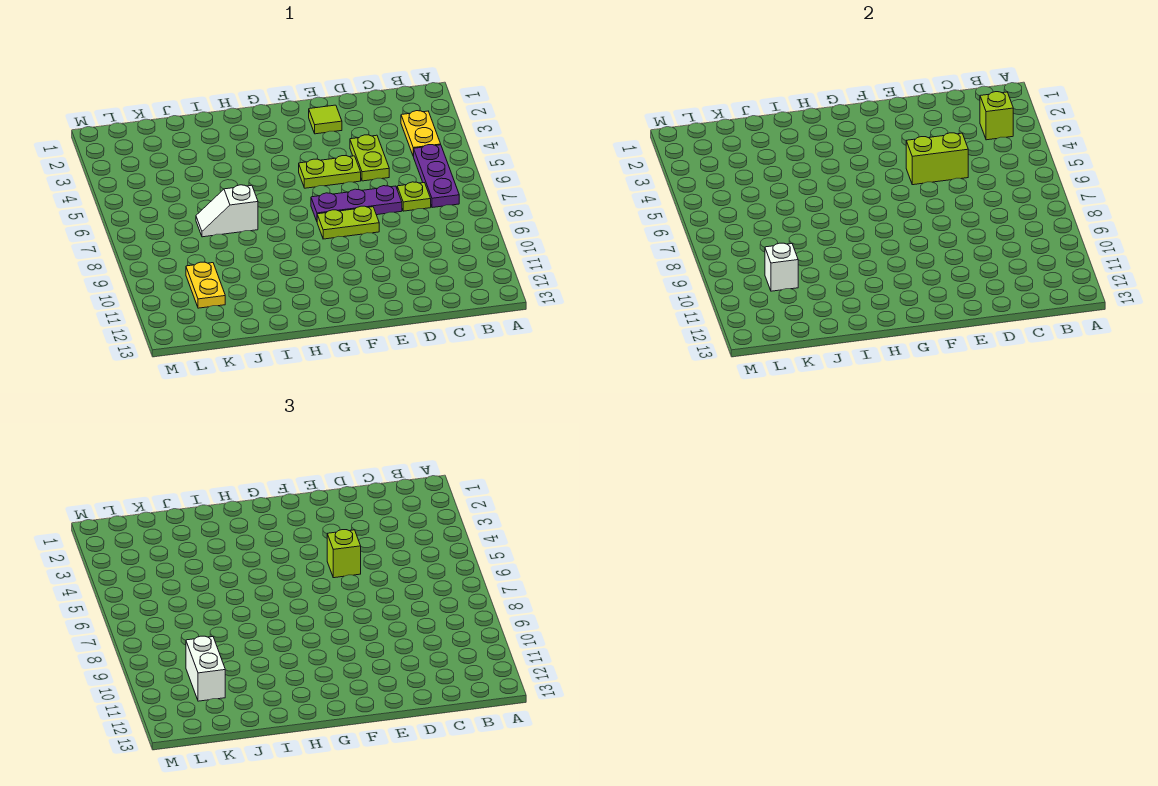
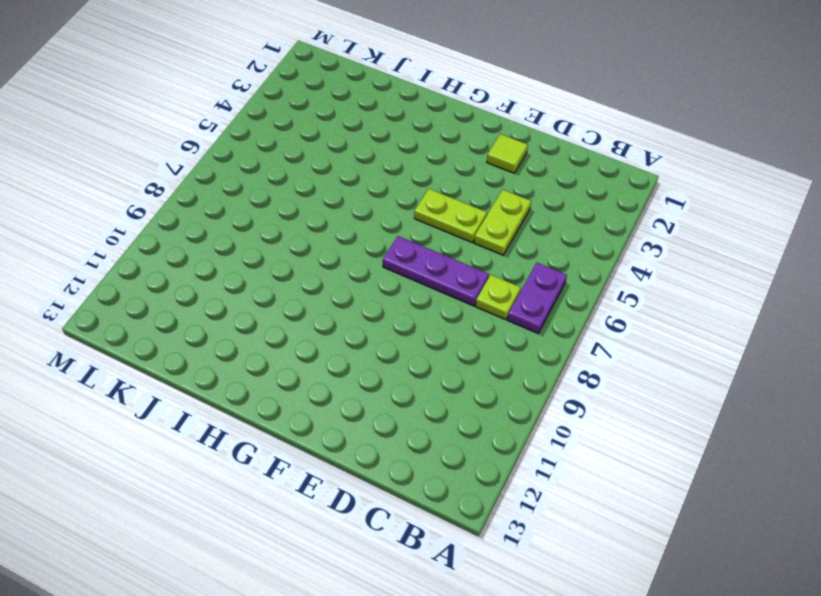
purple 1x2 plate [508,263,567,333] -> purple 1x3 plate [413,145,459,208]
none -> yellow 1x2 plate [401,111,441,156]
none -> lime 1x2 plate [317,206,379,239]
none -> white 1x2 slope [196,185,258,237]

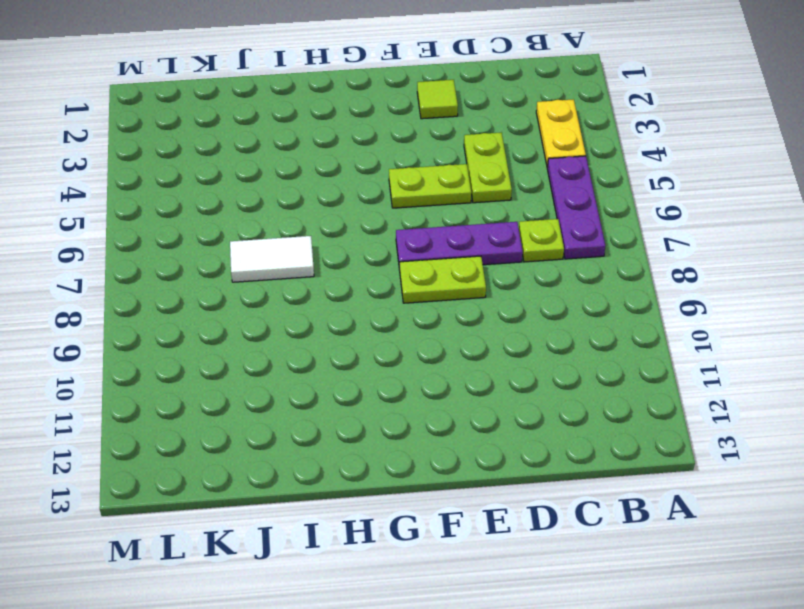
white 1x2 tile [230,236,314,282] -> white 1x2 slope [196,185,258,237]
none -> yellow 1x2 plate [186,262,225,308]
none -> lime 1x1 brick [980,92,1013,140]
none -> lime 1x2 brick [906,133,968,185]

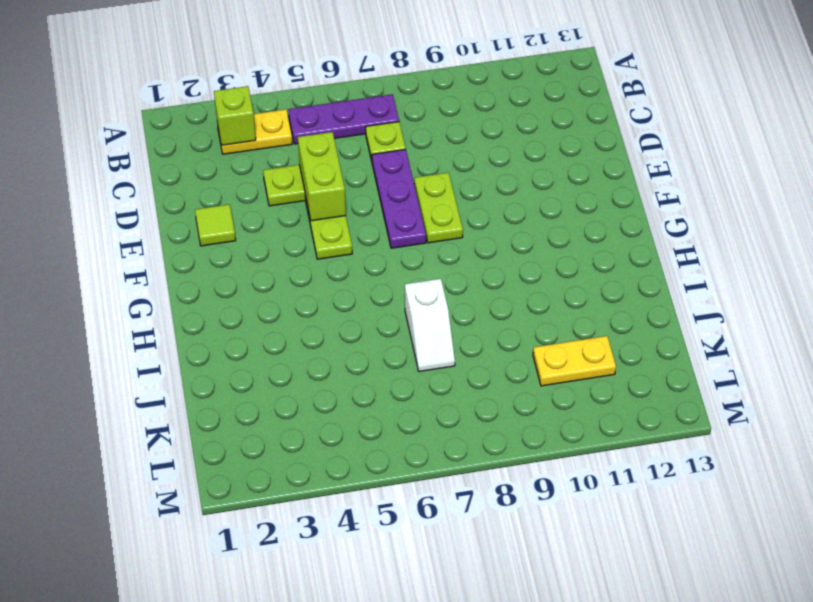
none -> white 1x1 brick [765,243,798,291]
none -> lime 1x1 brick [327,530,361,578]
none -> white 1x2 brick [186,636,225,701]

